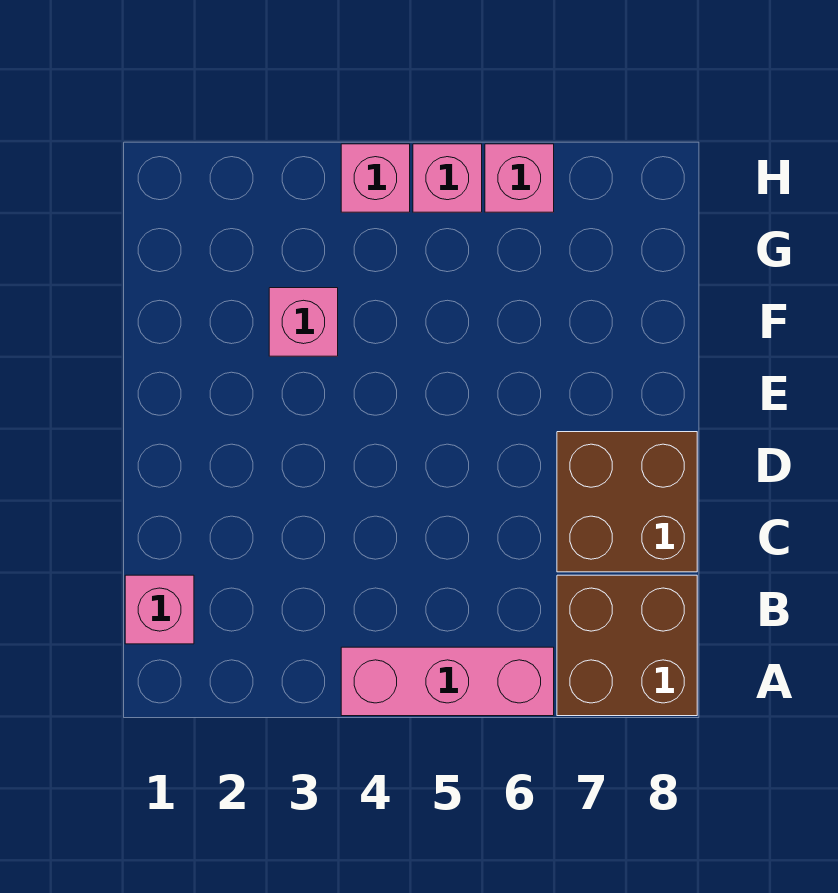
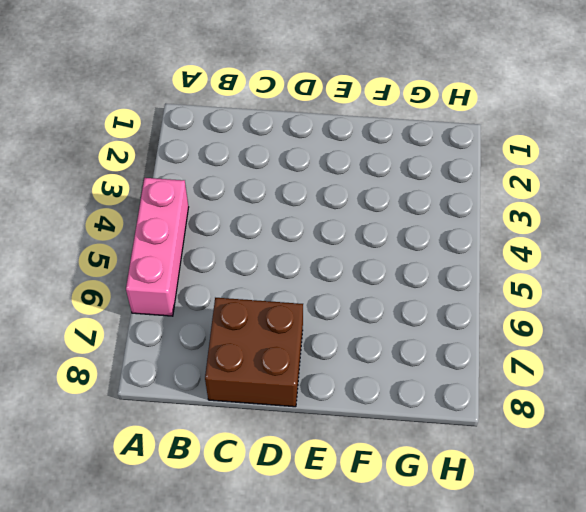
none -> brown 2x2 brick [557,575,697,716]
none -> pink 1x1 brick [125,575,194,644]

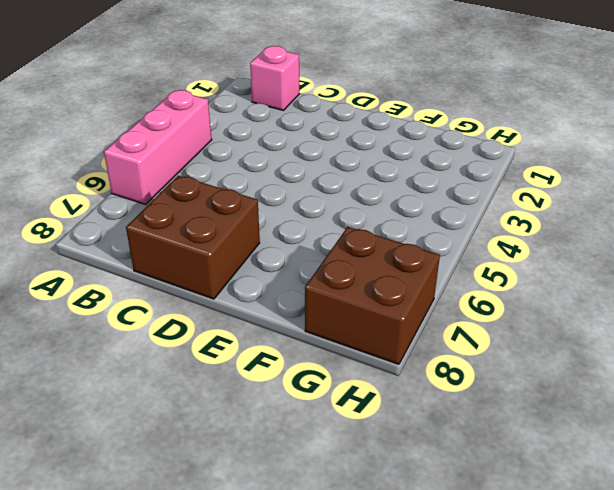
brown 2x2 brick [305,227,440,364] -> brown 2x2 brick moved to [557,575,697,716]
none -> pink 1x1 brick [269,288,338,356]
none -> pink 1x1 brick [341,144,410,212]

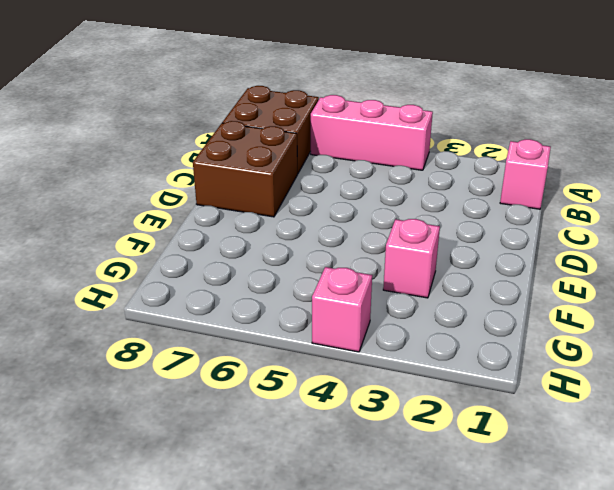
none -> pink 1x1 brick [413,144,482,212]
none -> pink 1x1 brick [485,144,554,212]

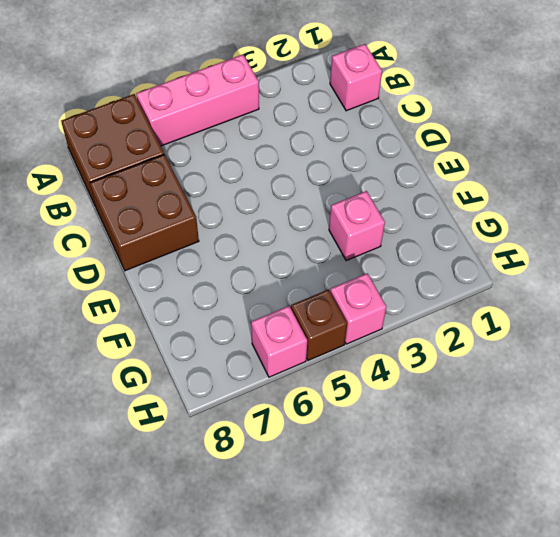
brown 1x1 brick [291,289,347,360] -> pink 1x1 brick [413,144,482,212]

